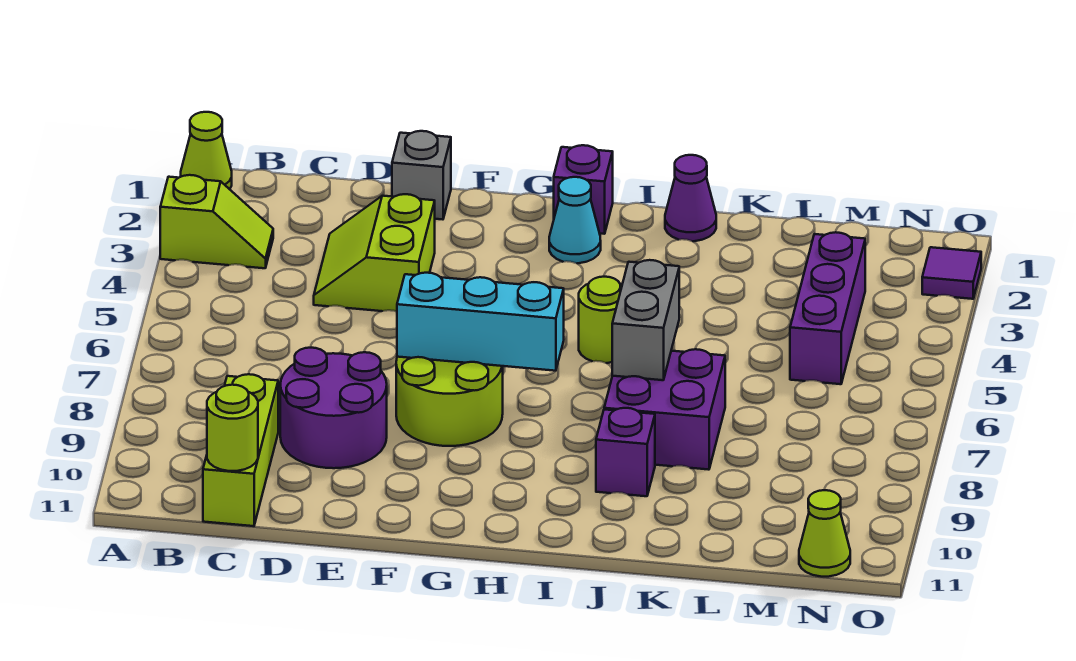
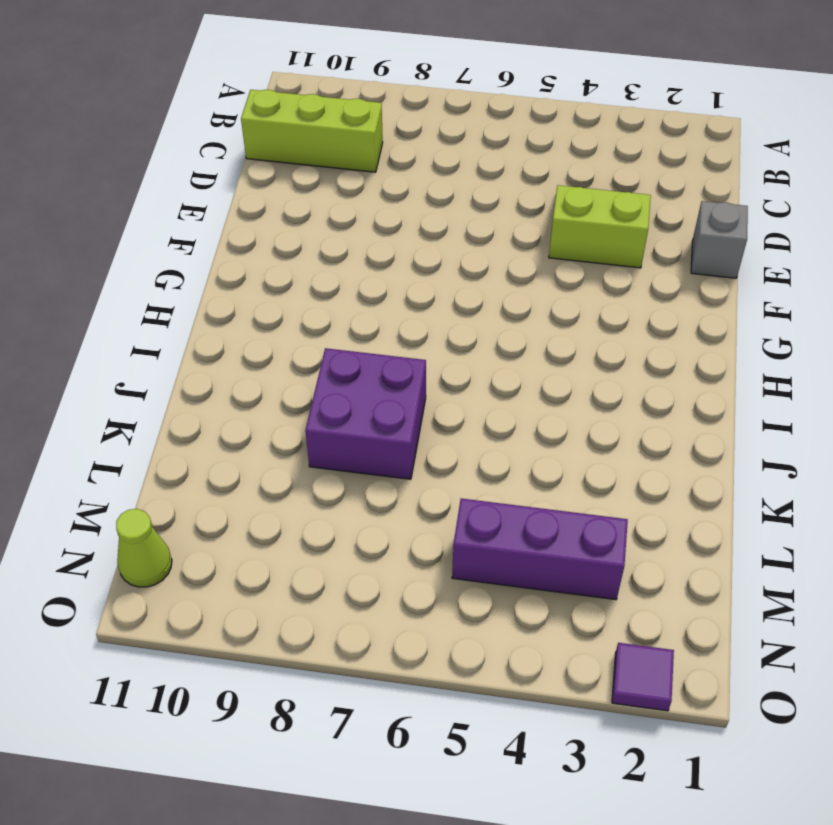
none -> lime 1x1 cone [181,112,232,189]
none -> lime 1x2 slope [160,175,273,268]
none -> purple 2x2 round brick [280,348,387,468]

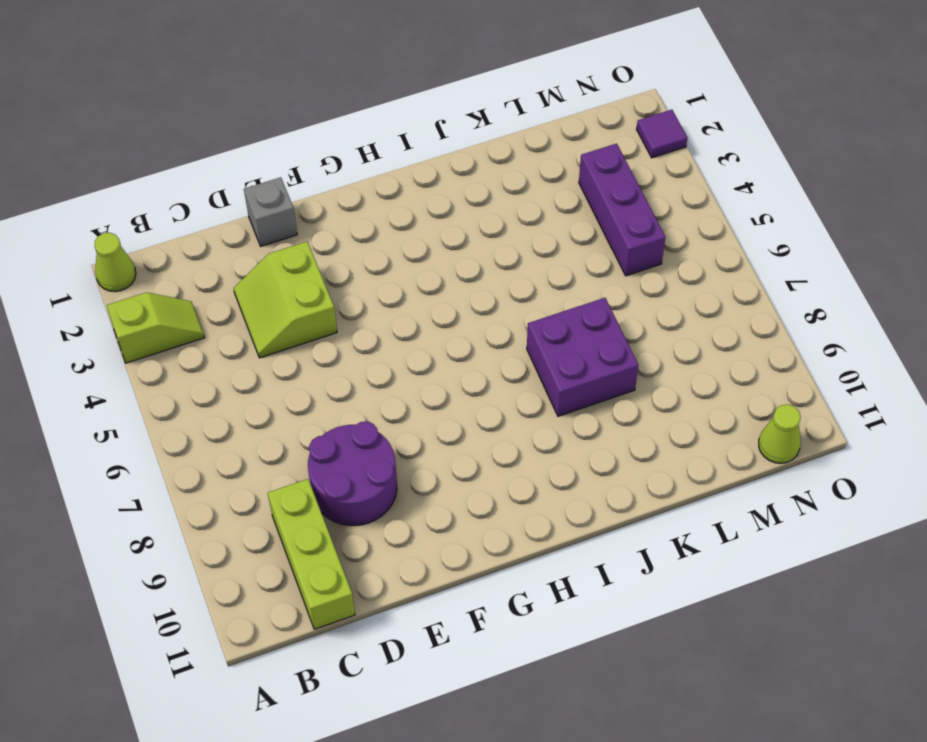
none -> lime 2x2 round brick [396,357,503,446]
none -> purple 1x1 brick [554,145,613,234]
none -> cyan 1x1 cone [549,177,601,263]

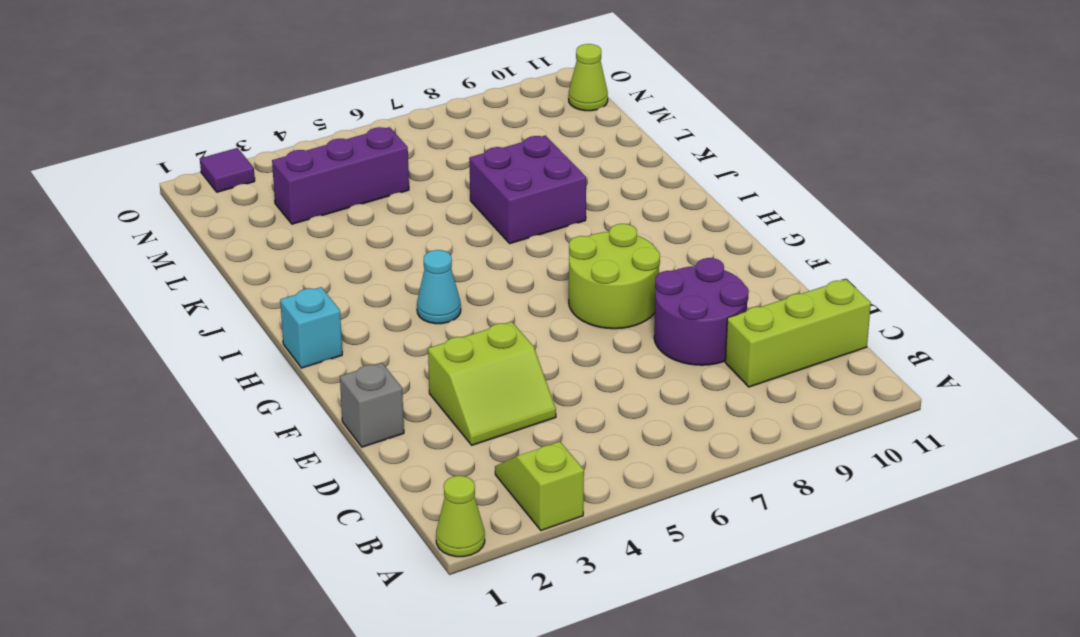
cyan 1x1 brick [280,287,342,368] -> purple 1x1 brick [554,145,613,234]
cyan 1x1 cone [417,250,461,324] -> cyan 1x1 cone moved to [549,177,601,263]
none -> lime 1x1 round brick [579,276,622,363]
none -> purple 1x1 cone [665,155,716,241]
none -> purple 1x1 brick [596,408,655,496]

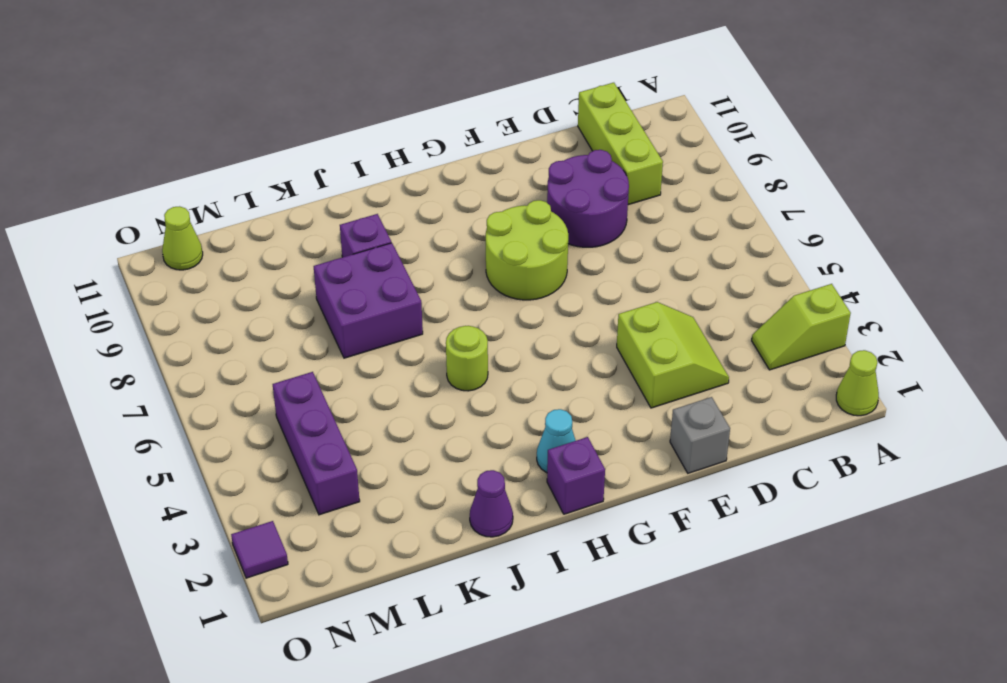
none -> lime 1x1 round brick [207,385,258,471]
none -> cyan 1x3 brick [397,273,564,371]
none -> grey 1x2 brick [612,260,679,380]

